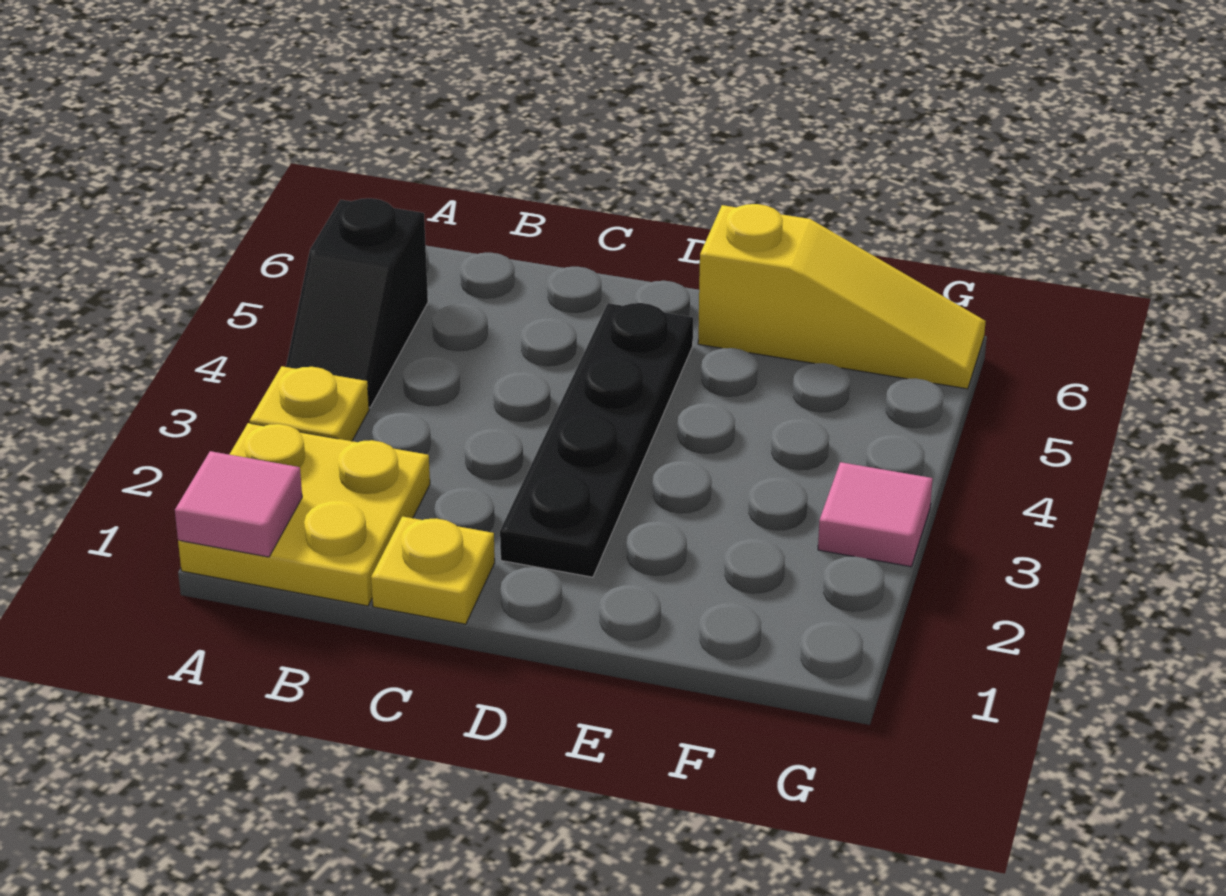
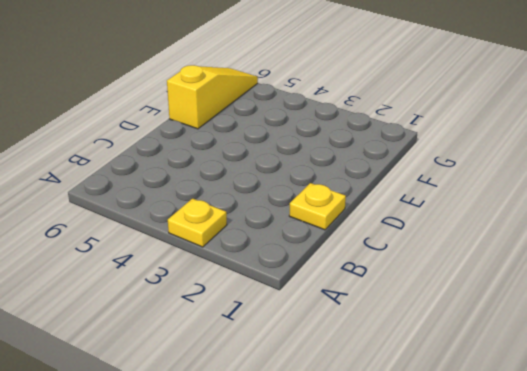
none -> yellow 2x2 plate [178,423,430,606]
none -> black 1x2 slope [286,198,428,407]

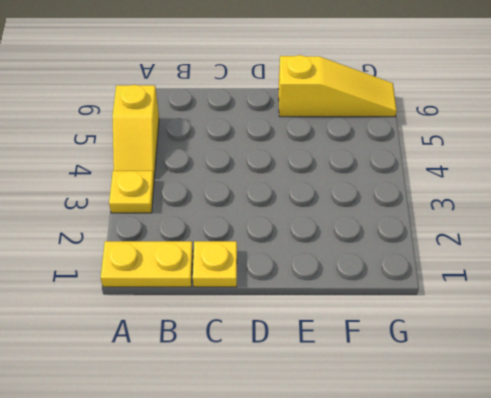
yellow 1x2 plate [101,241,193,287] -> yellow 2x2 plate [178,423,430,606]
yellow 1x2 slope [112,85,159,177] -> black 1x2 slope [286,198,428,407]
none -> black 1x4 plate [500,303,693,577]
none -> pink 1x1 tile [818,462,933,567]

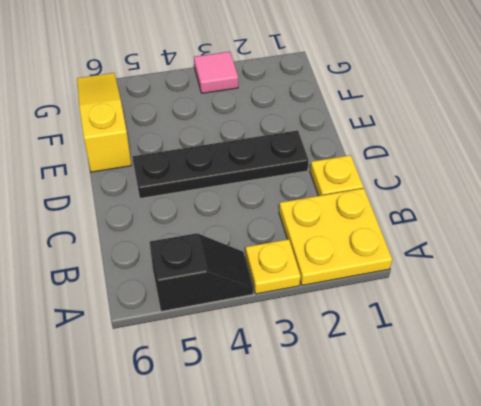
none -> pink 1x1 tile [175,451,302,557]

